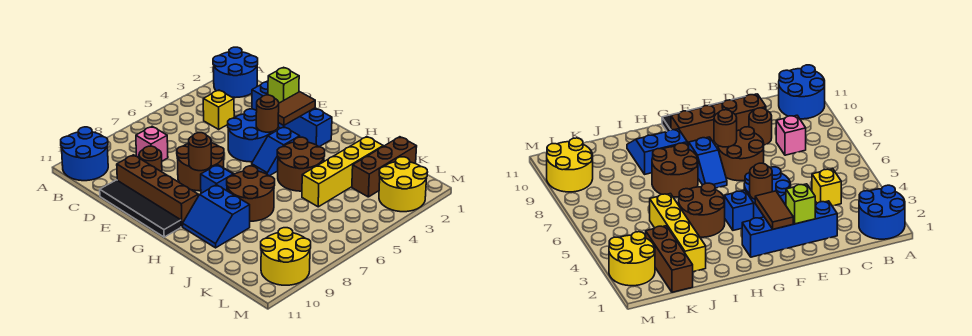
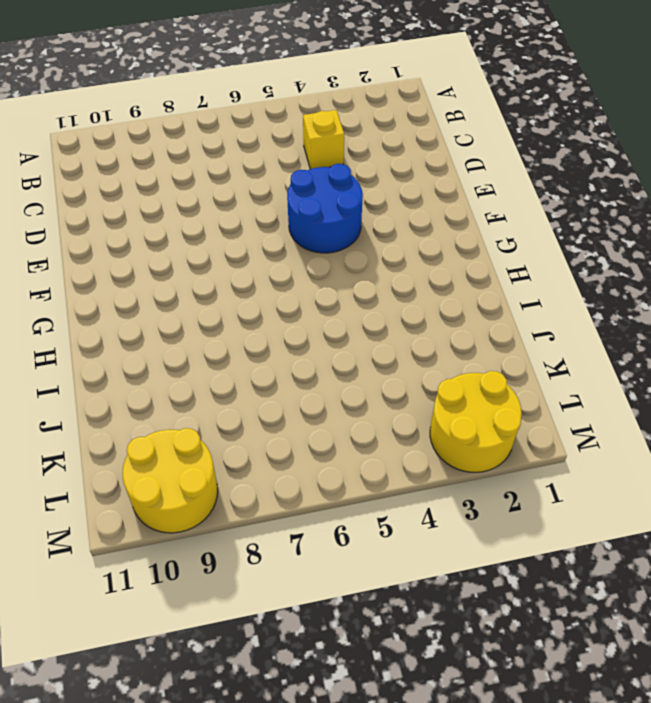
none -> blue 2x2 round brick [213,47,258,98]
none -> blue 2x2 round brick [61,127,108,181]
none -> pink 1x1 brick [136,126,168,161]

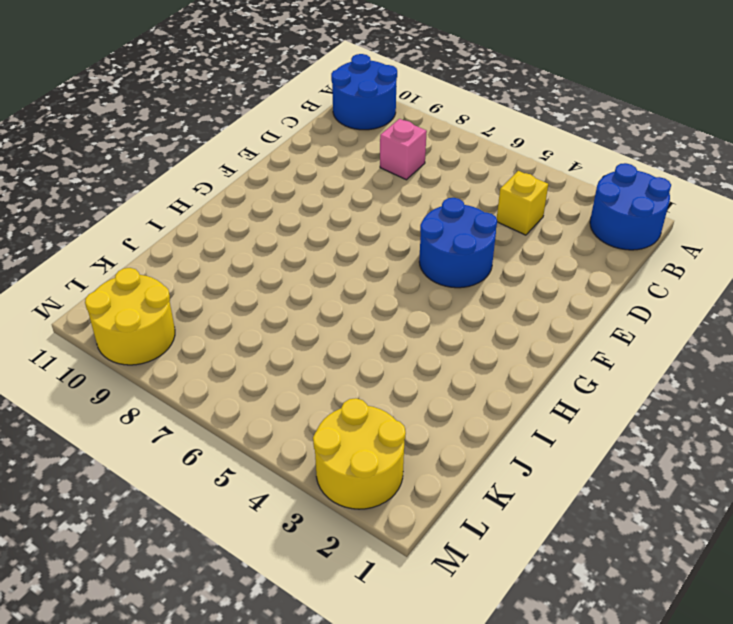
none -> blue 1x4 brick [252,81,332,147]
none -> brown 1x1 round brick [139,146,162,172]
none -> brown 1x4 brick [117,155,198,227]

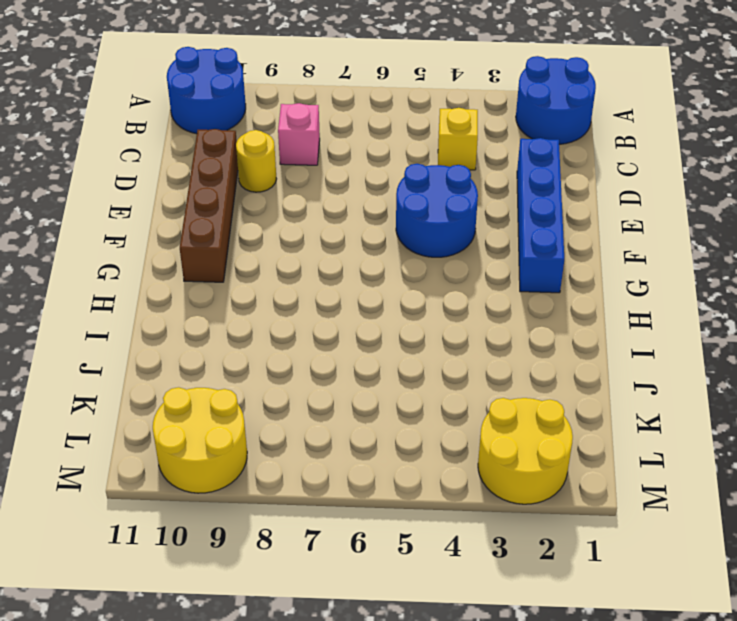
yellow 1x1 round brick [236,130,276,192] -> brown 1x1 round brick [139,146,162,172]
none -> black 1x4 tile [100,180,181,237]
none -> brown 2x2 round brick [177,143,224,191]
none -> blue 1x2 slope [252,127,300,176]

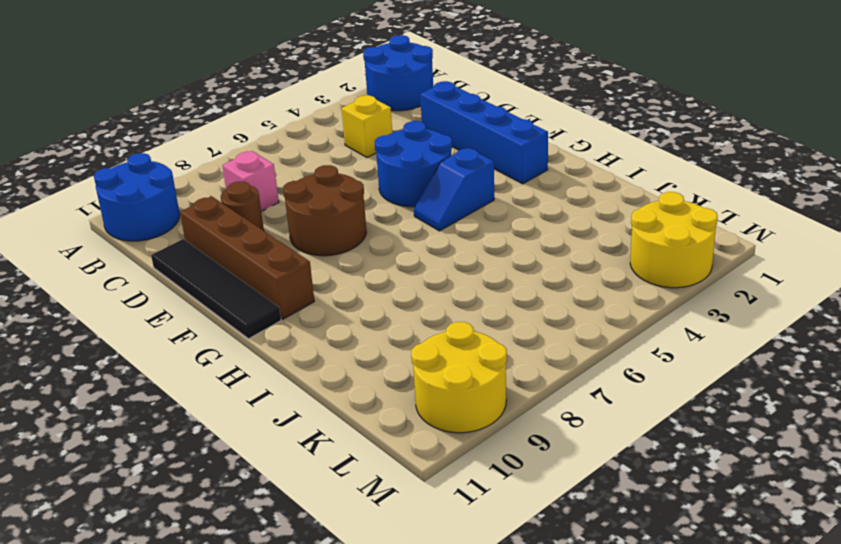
none -> blue 1x2 slope [201,165,234,193]
none -> brown 2x2 round brick [277,137,325,191]
none -> brown 2x2 round brick [227,166,275,221]

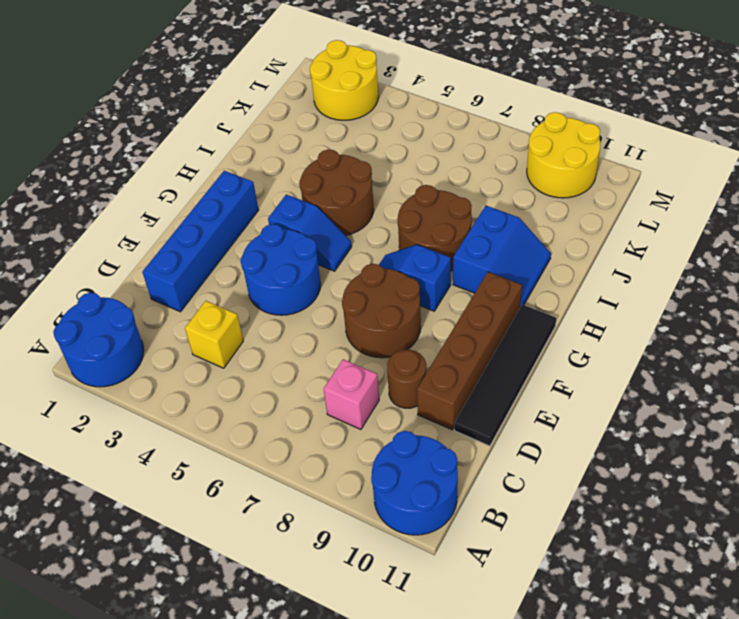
none -> yellow 1x4 brick [302,137,383,207]
none -> brown 1x3 brick [352,137,417,197]
none -> lime 1x1 brick [268,67,299,103]

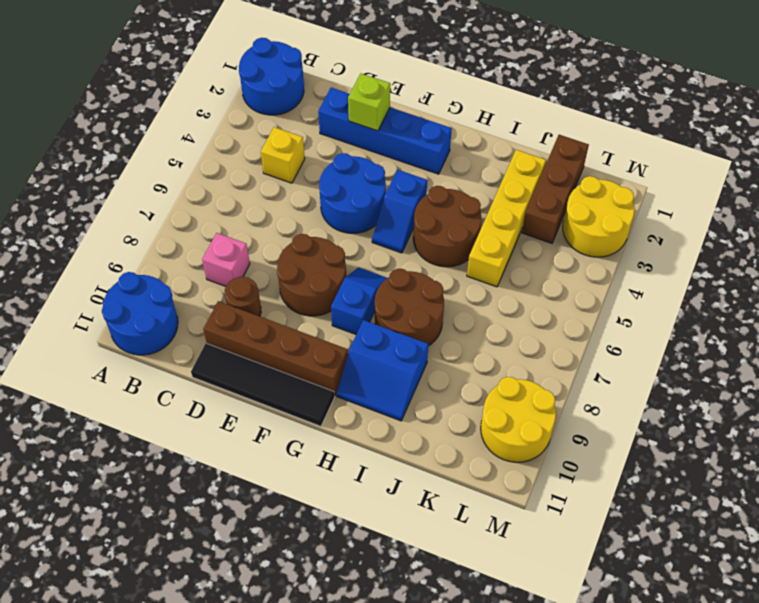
none -> brown 1x2 tile [278,92,315,125]
none -> brown 1x1 round brick [256,95,279,132]
none -> brown 1x1 round brick [189,133,211,171]

